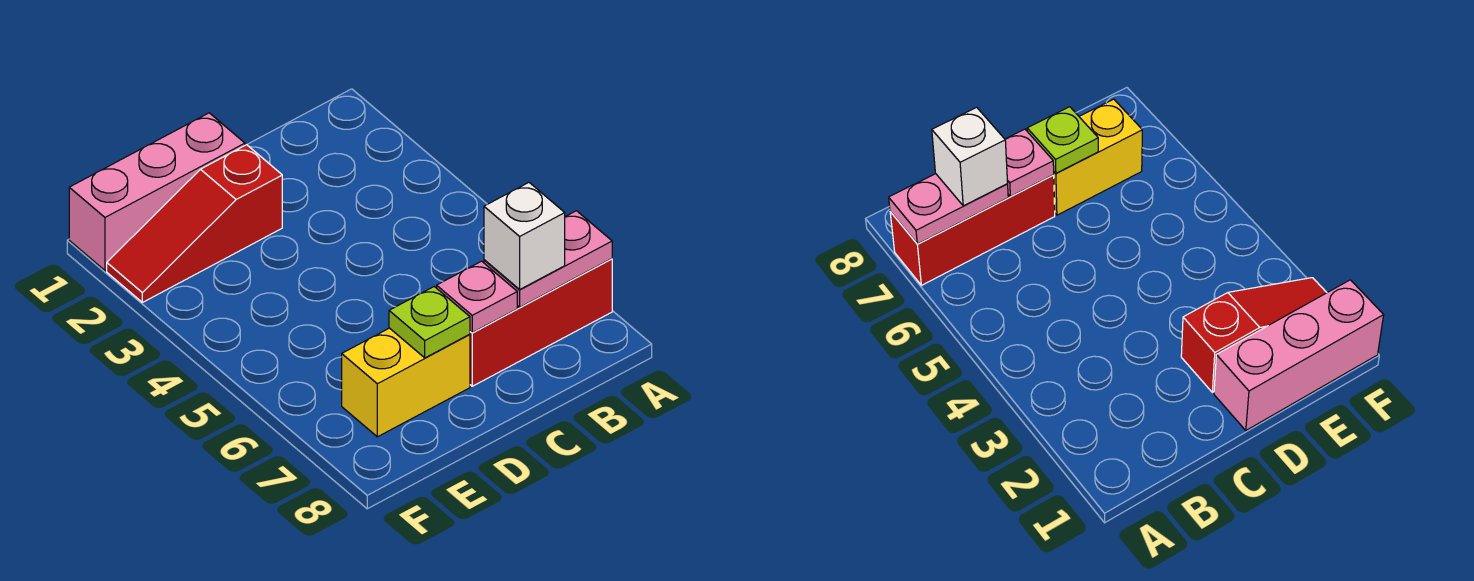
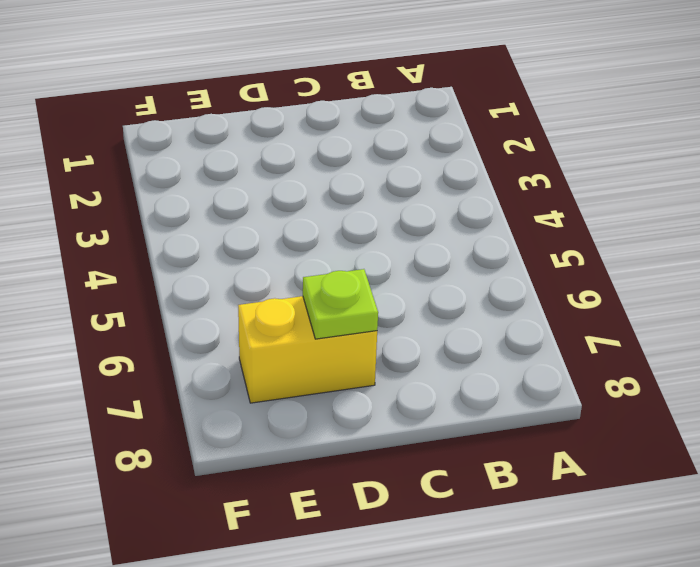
none -> red 1x3 brick [470,259,612,386]
none -> pink 1x3 brick [69,113,245,270]

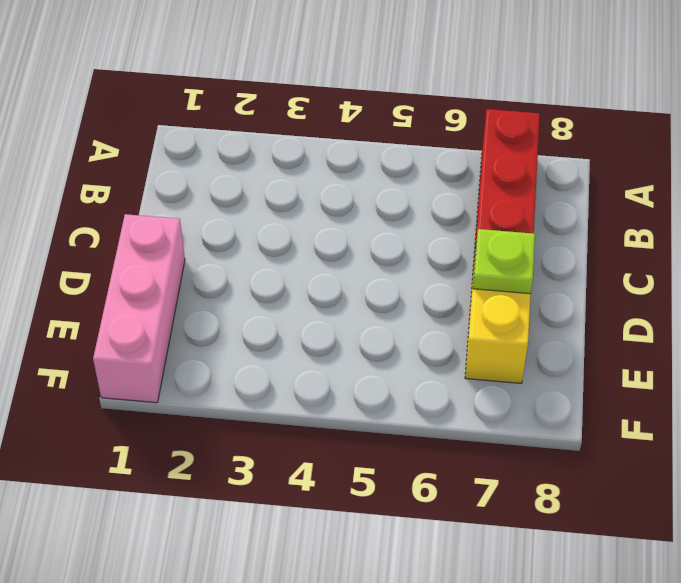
none -> red 1x3 slope [107,145,282,302]
none -> pink 1x2 plate [484,211,612,307]

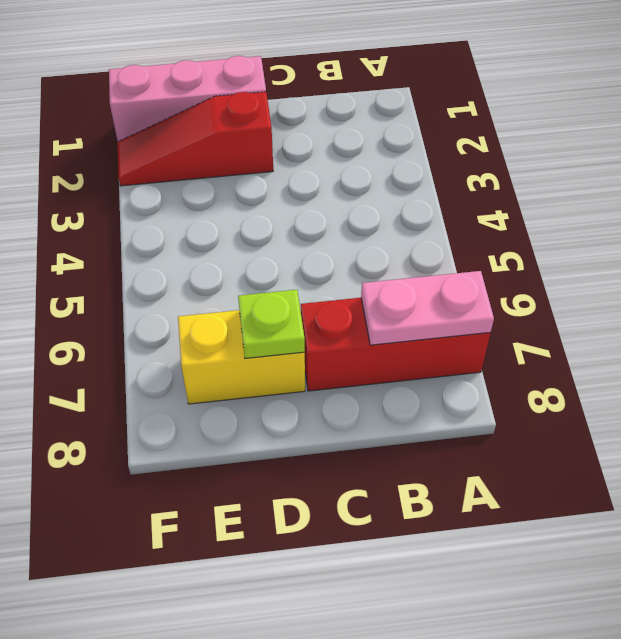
none -> pink 1x1 plate [437,261,517,333]
none -> white 1x1 brick [484,183,565,289]

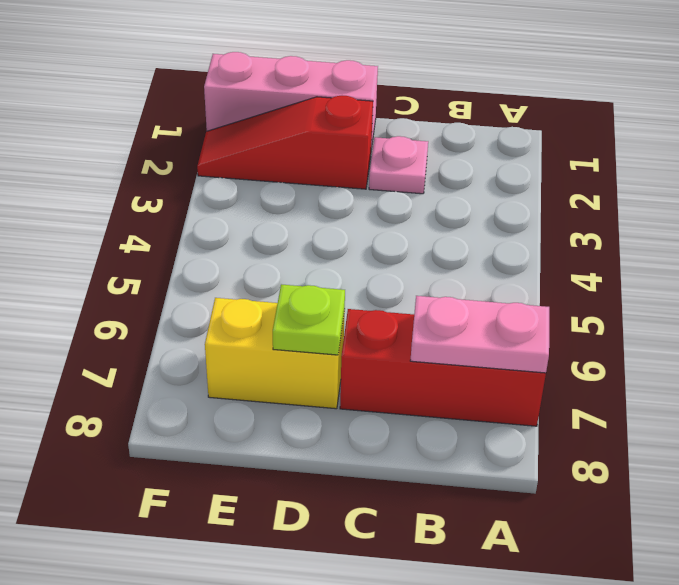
pink 1x1 plate [369,136,428,194] -> pink 1x1 plate moved to [437,261,517,333]
none -> white 1x1 brick [484,183,565,289]

